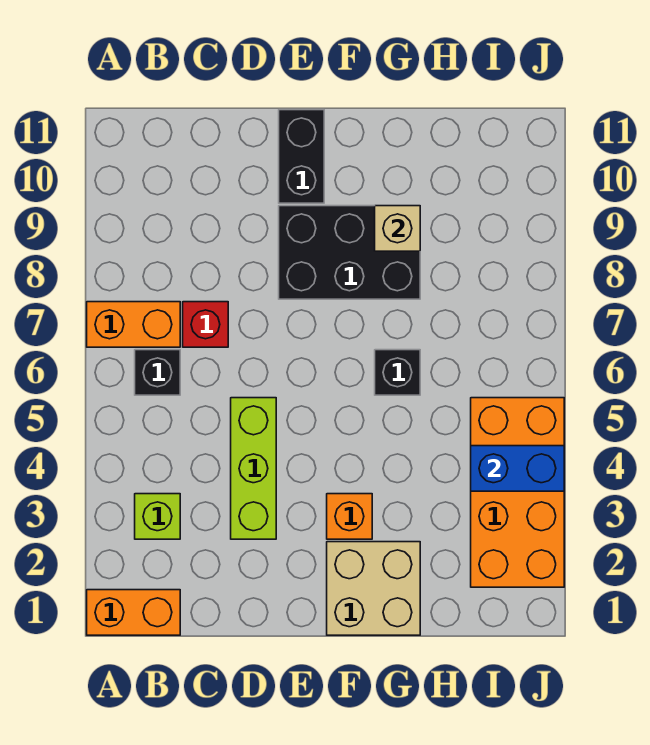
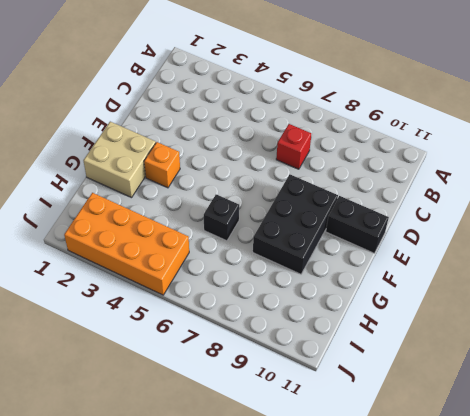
none -> orange 1x2 brick [87,590,180,635]
none -> orange 1x2 brick [87,302,180,347]
none -> lime 1x1 brick [135,494,180,539]

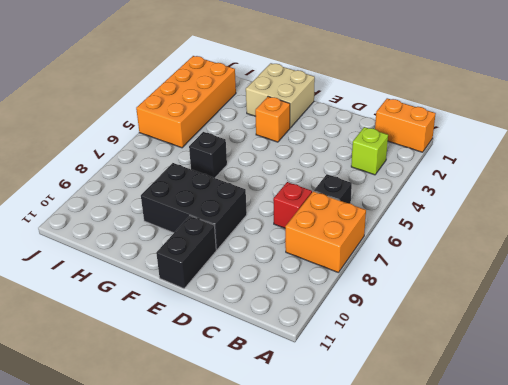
orange 2x2 brick [285,191,366,273] -> orange 1x2 brick [87,302,180,347]
none -> lime 1x3 brick [231,398,276,539]
none -> tan 1x1 brick [375,206,420,251]
none -> blue 1x2 brick [471,446,564,491]

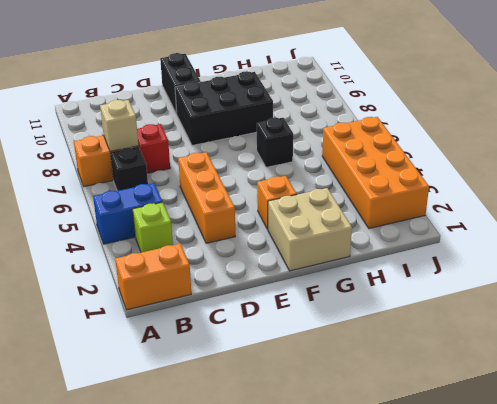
blue 1x2 brick [93,183,162,244] -> blue 1x2 brick moved to [471,446,564,491]
tan 1x1 brick [100,100,139,151] -> tan 1x1 brick moved to [375,206,420,251]
orange 1x3 brick [178,152,235,243] -> lime 1x3 brick [231,398,276,539]

